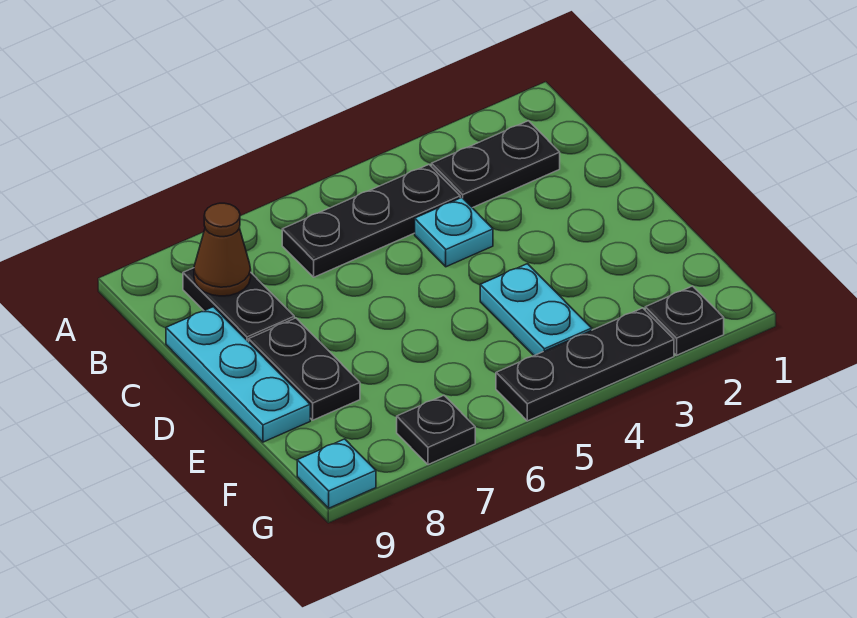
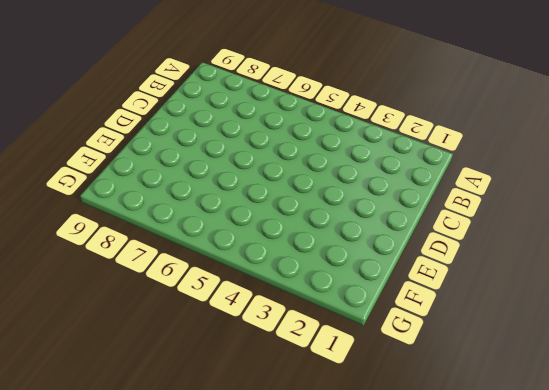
none -> black 1x2 plate [431,121,560,208]
none -> black 1x3 plate [282,165,460,277]
none -> black 1x2 plate [183,268,294,342]

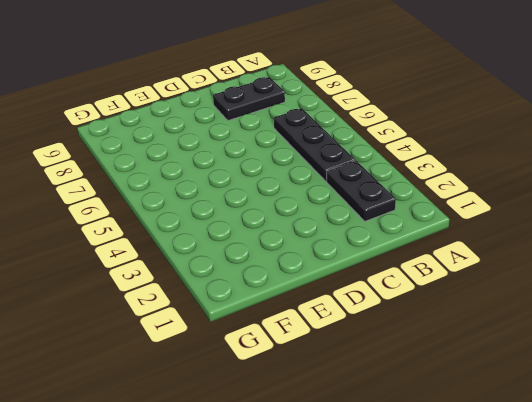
none -> cyan 1x1 plate [415,198,493,267]
none -> cyan 1x3 plate [166,307,310,442]
none -> black 1x2 plate [249,318,360,420]

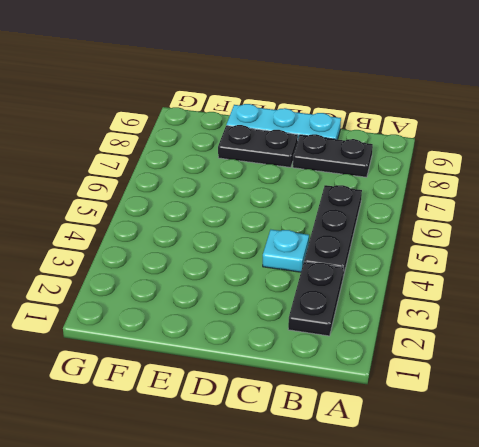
none -> cyan 1x2 plate [480,264,592,356]
none -> black 1x1 plate [645,286,724,355]
none -> black 1x3 plate [496,308,674,421]

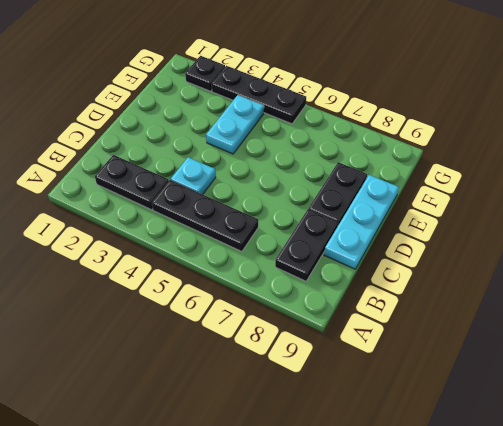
none -> black 1x1 plate [397,396,475,465]
none -> cyan 1x1 plate [297,439,376,508]
none -> brown 1x1 cone [194,203,251,296]

